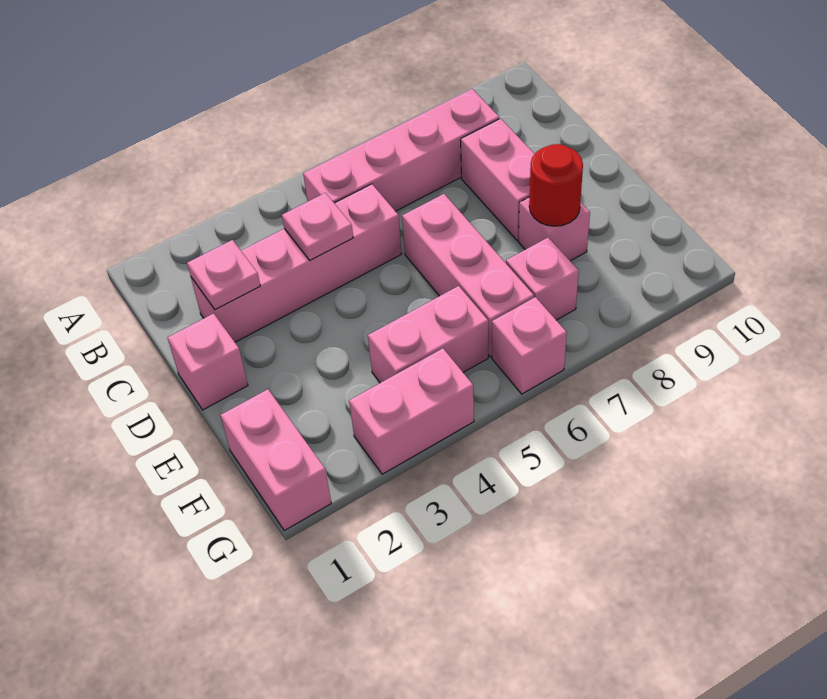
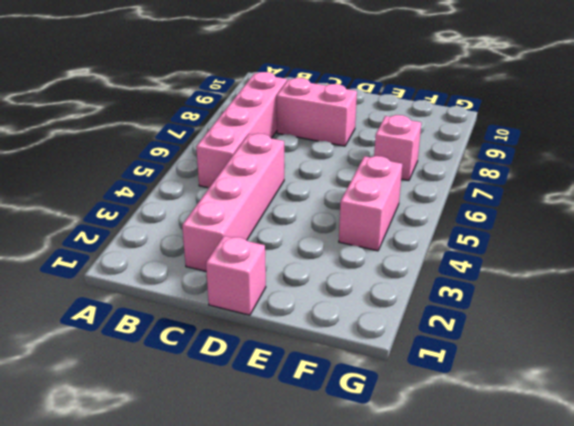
none -> pink 1x3 brick [402,194,534,357]
none -> pink 1x1 brick [518,197,590,261]
none -> pink 1x2 brick [221,389,331,531]

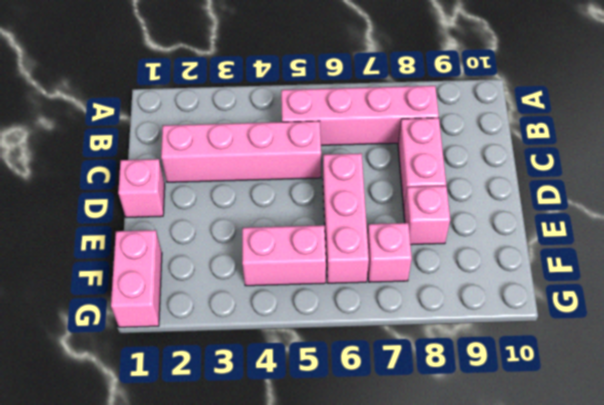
none -> pink 1x2 brick [349,348,474,474]
none -> pink 1x1 brick [492,297,567,394]
none -> pink 1x1 plate [187,240,260,310]

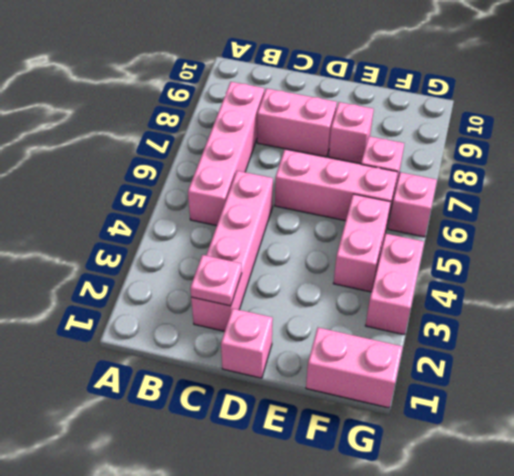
none -> pink 1x1 plate [282,193,353,260]
none -> red 1x1 round brick [529,144,583,226]

